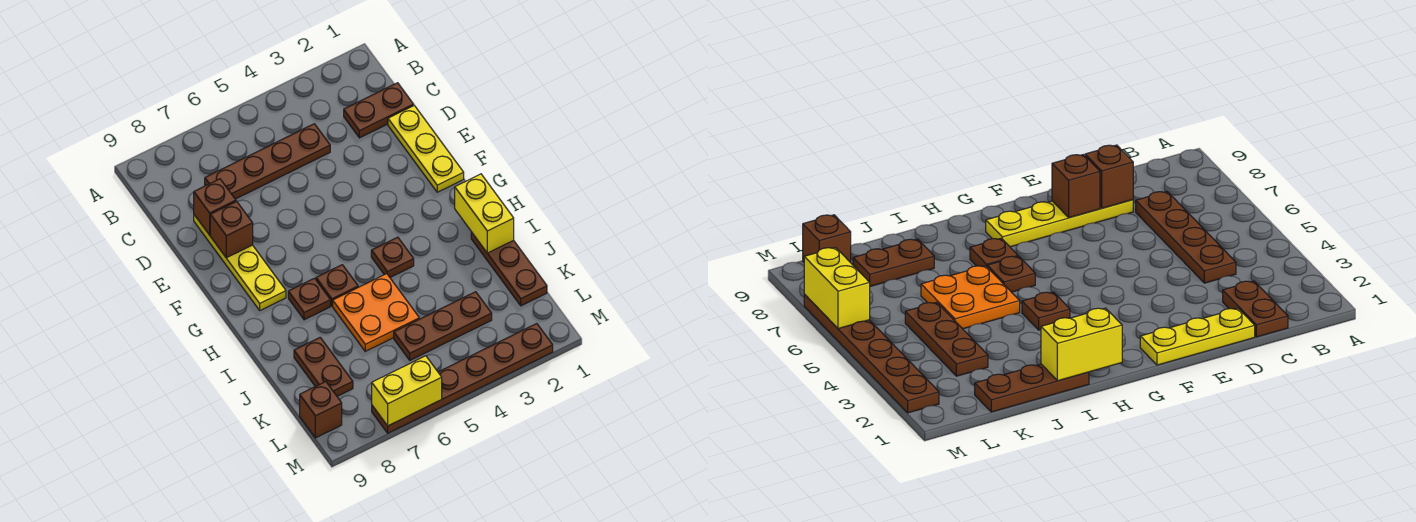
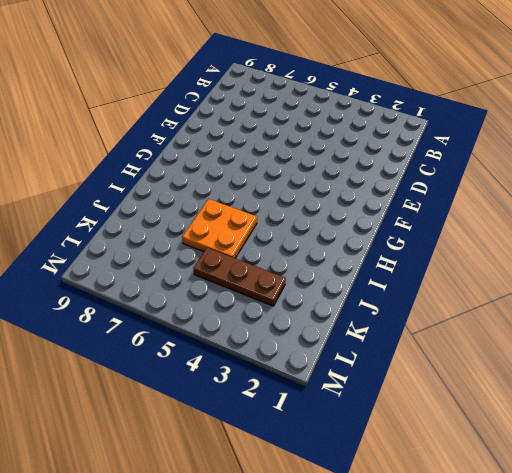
none -> brown 1x2 plate [344,83,414,138]
none -> brown 1x4 plate [205,124,330,199]
none -> yellow 1x3 plate [388,106,464,192]

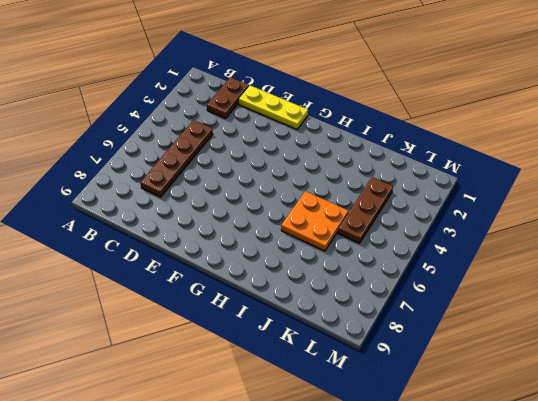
none -> yellow 1x4 plate [194,215,286,310]
none -> brown 1x1 plate [371,237,414,277]
none -> brown 1x1 plate [316,265,358,306]

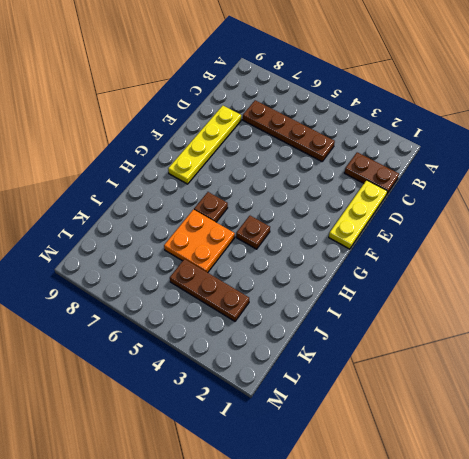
none -> brown 1x1 plate [288,278,331,320]
none -> brown 1x3 plate [471,232,547,306]
none -> brown 1x2 plate [294,338,353,396]

